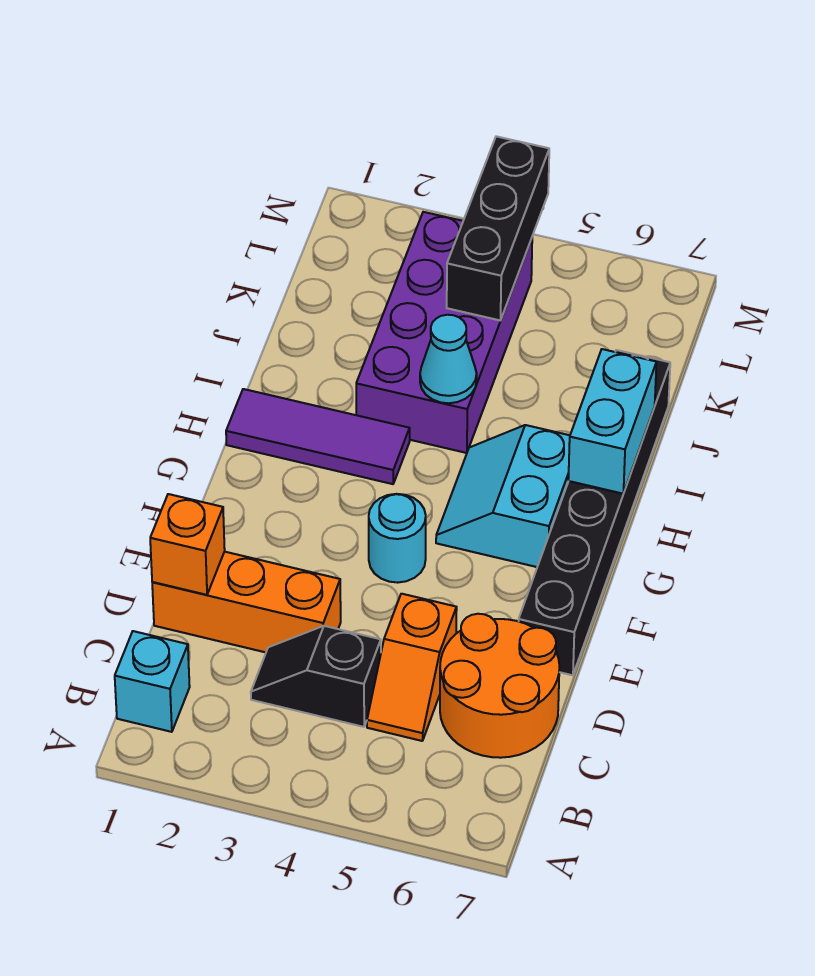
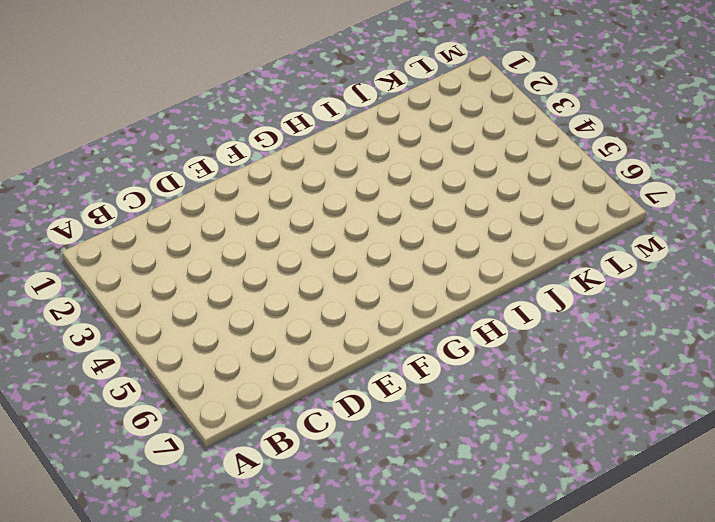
none -> cyan 1x1 brick [115,631,190,732]
none -> black 1x2 slope [251,626,381,727]
none -> orange 1x2 slope [367,594,457,741]

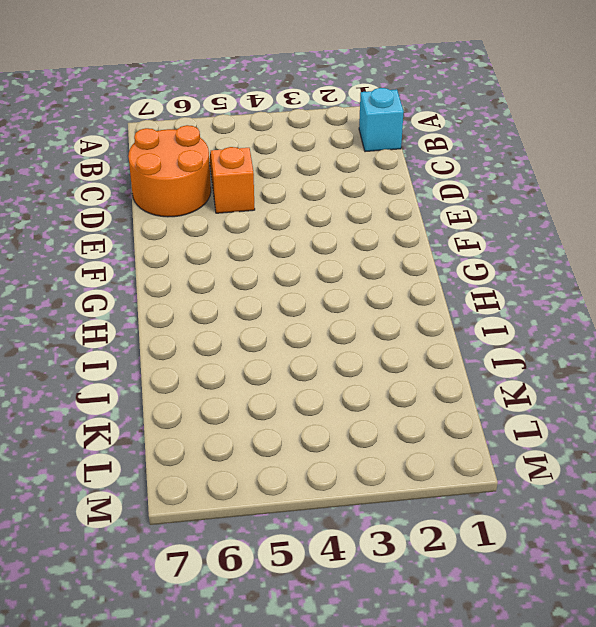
none -> black 1x2 slope [251,626,381,727]
none -> orange 1x3 brick [152,552,341,652]
none -> black 1x6 brick [519,350,670,675]

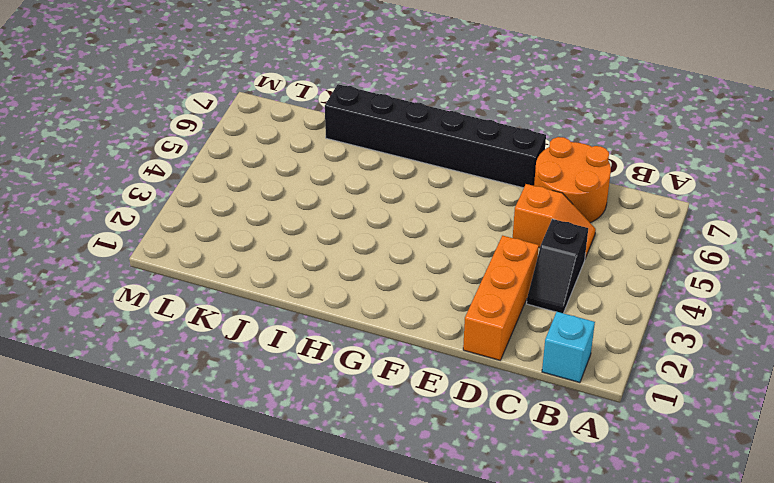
none -> cyan 1x1 round brick [369,494,426,583]
none -> cyan 2x2 slope [436,425,570,567]
none -> purple 1x3 tile [226,389,410,484]

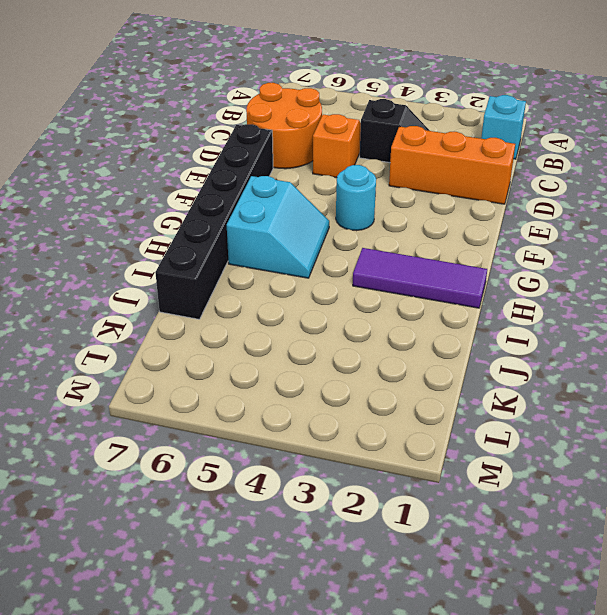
none -> purple 2x4 brick [356,212,532,453]
none -> orange 1x1 brick [150,494,225,595]
none -> cyan 1x2 brick [568,349,656,494]

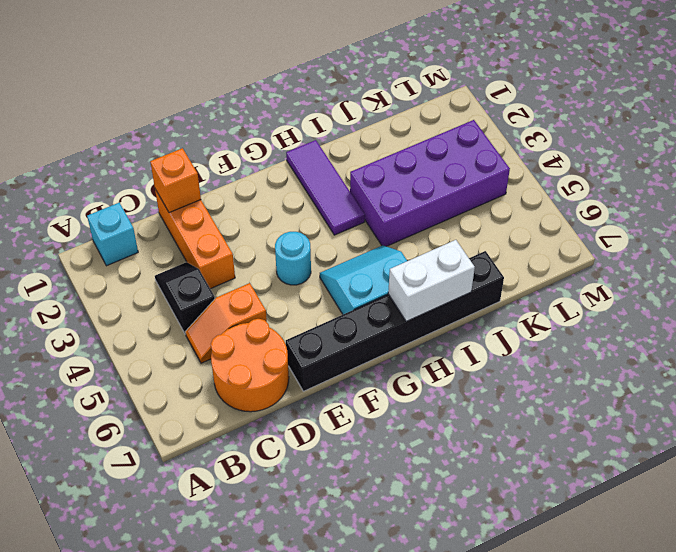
white 1x2 brick [388,240,475,321] -> cyan 1x2 brick [568,349,656,494]
none -> cyan 1x1 cone [420,315,477,403]
none -> black 1x3 brick [447,136,549,321]

